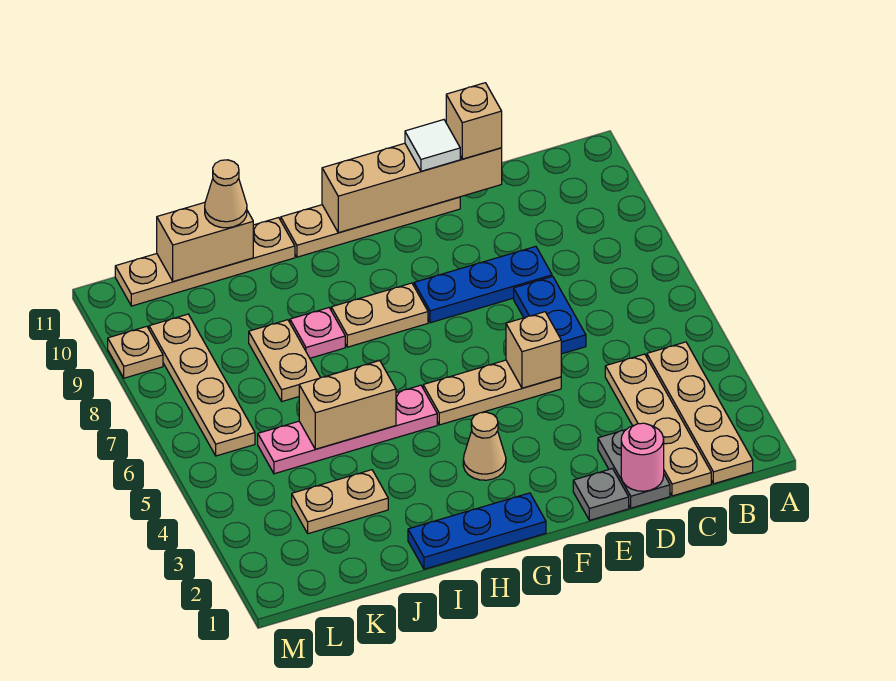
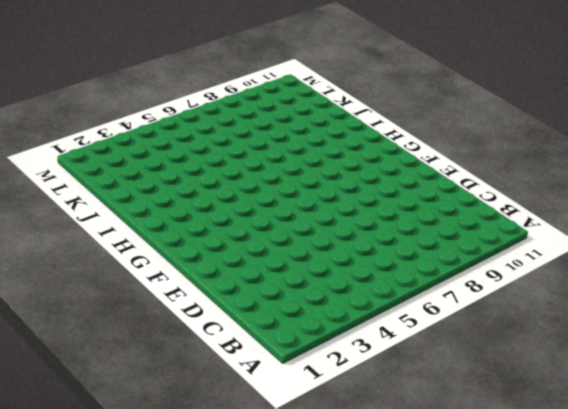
none -> tan 1x4 plate [647,342,753,484]
none -> tan 1x4 plate [605,354,711,496]
none -> grey 1x2 plate [598,430,670,508]

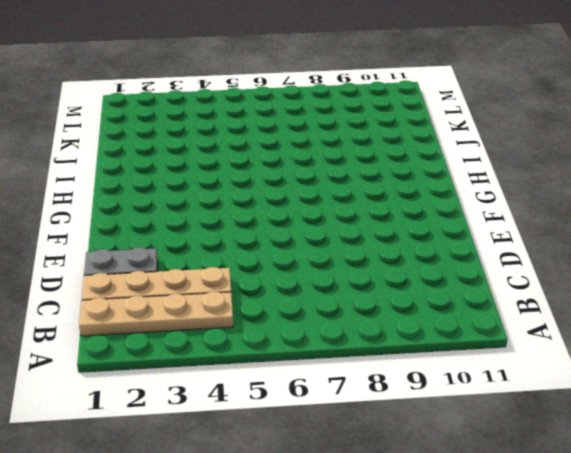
none -> blue 1x2 plate [514,276,586,354]
none -> blue 1x3 plate [414,246,552,323]
none -> grey 1x1 plate [573,469,629,520]

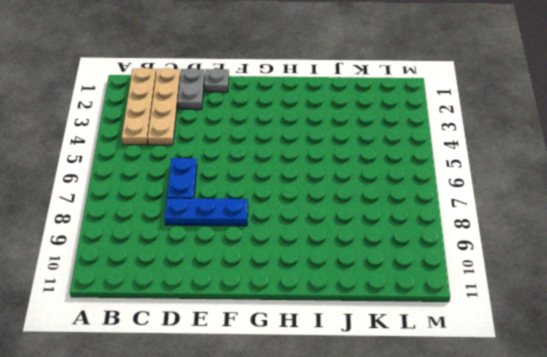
none -> tan 1x3 plate [423,360,561,425]
none -> tan 1x4 plate [281,197,460,257]
none -> blue 1x3 plate [408,493,546,569]

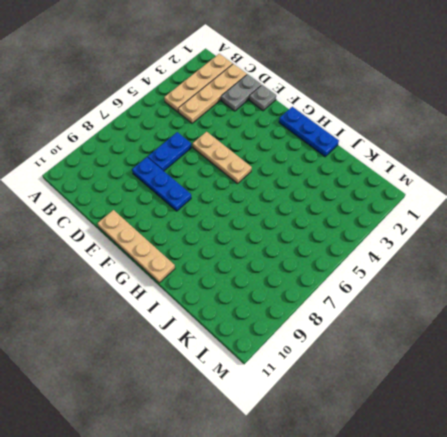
none -> tan 1x1 cone [463,412,506,480]
none -> tan 1x2 plate [331,283,428,347]
none -> pink 1x4 plate [258,385,437,474]

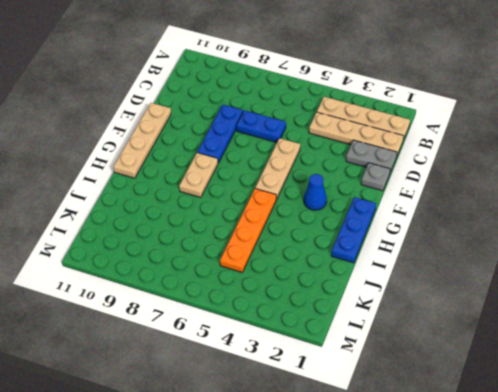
blue 1x1 cone [304,174,327,210] -> tan 1x1 cone [463,412,506,480]
orange 1x4 plate [220,189,276,272] -> pink 1x4 plate [258,385,437,474]
none -> pink 1x1 plate [290,308,345,358]
none -> tan 1x4 plate [115,218,295,306]
none -> tan 1x2 plate [292,470,388,534]

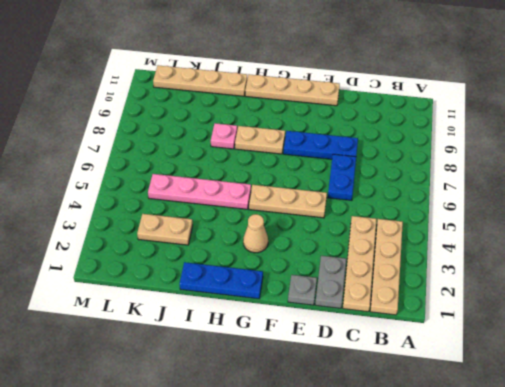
none -> tan 1x2 plate [249,320,321,401]
none -> tan 1x4 plate [149,314,255,456]
none -> tan 1x1 plate [108,326,163,378]

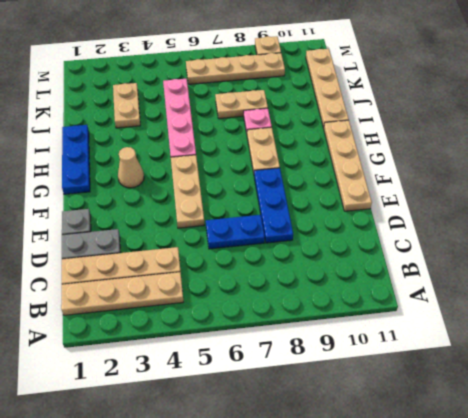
none -> pink 1x1 round brick [621,423,664,491]
none -> tan 1x4 brick [322,143,502,233]
none -> tan 1x1 brick [506,312,561,388]

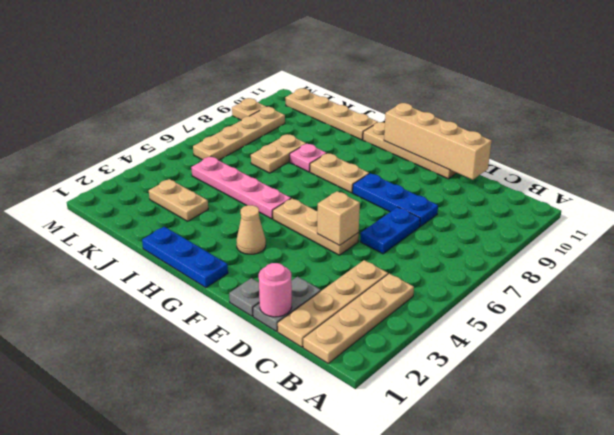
none -> tan 1x2 brick [299,361,396,449]
none -> tan 1x2 brick [157,202,253,281]
none -> tan 1x1 brick [446,83,502,159]

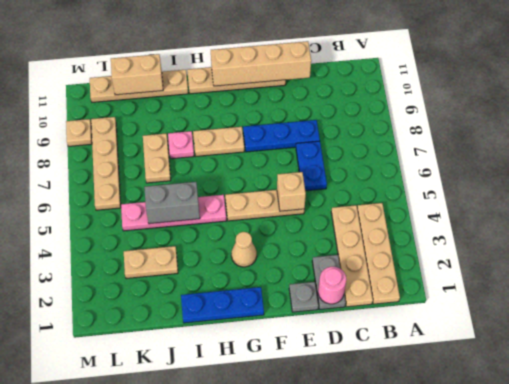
grey 1x2 brick [144,182,200,224] -> tan 1x2 brick [299,361,396,449]
none -> tan 1x1 brick [446,83,502,159]
none -> white 1x1 tile [405,120,460,171]
none -> tan 1x1 cone [205,160,247,228]

